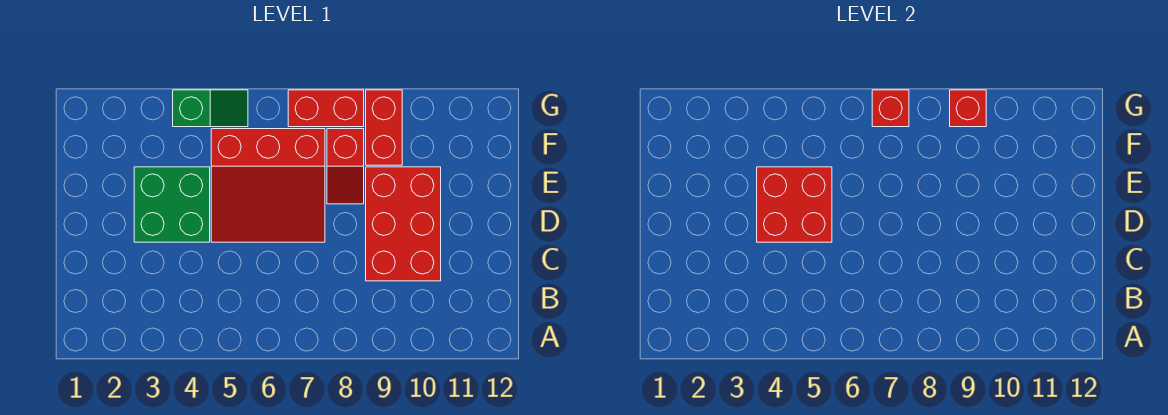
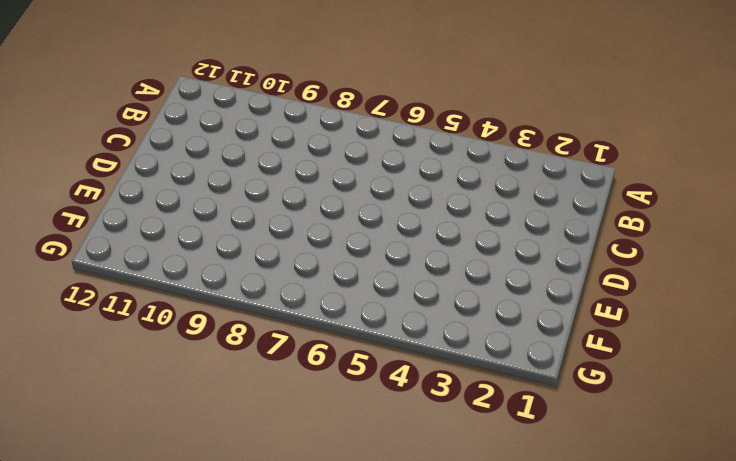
none -> red 2x3 brick [366,167,441,281]
none -> green 2x2 brick [134,167,210,242]

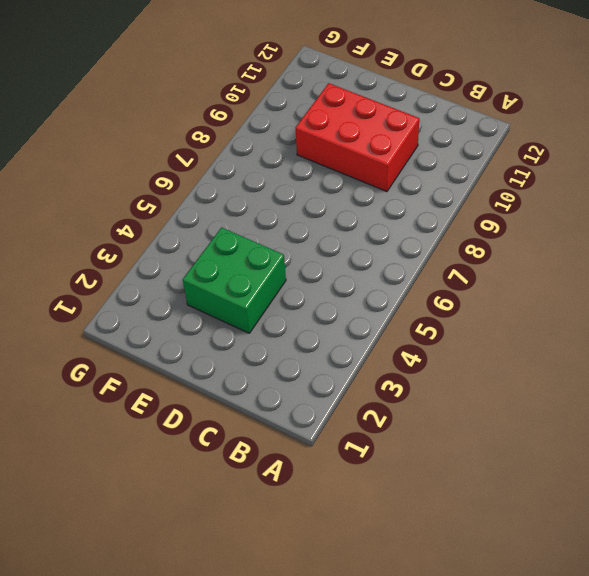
none -> red 3x3 slope [211,129,325,242]
none -> red 1x2 slope [327,129,364,204]

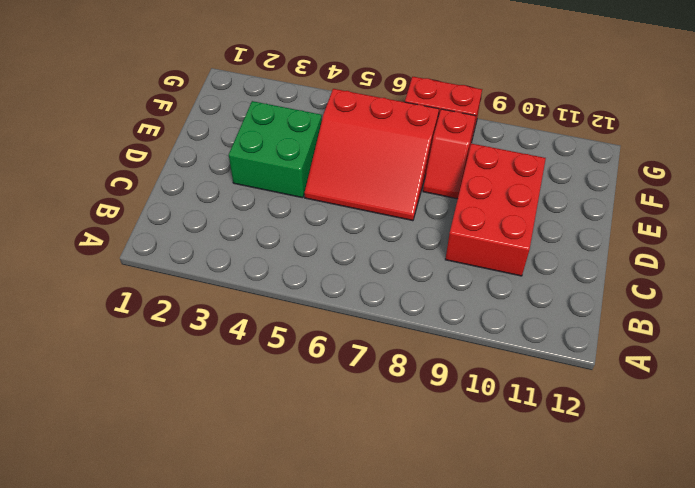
none -> red 1x2 brick [366,90,402,165]
none -> green 1x2 slope [173,90,248,127]

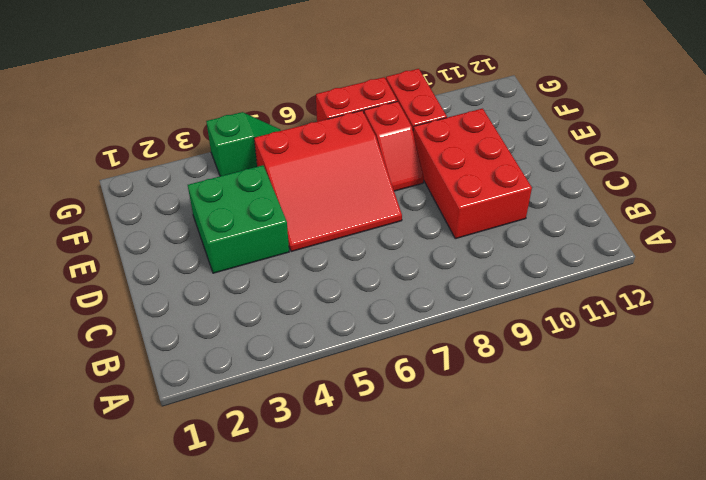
none -> red 2x2 brick [757,167,832,242]
none -> red 1x1 brick [872,90,909,127]

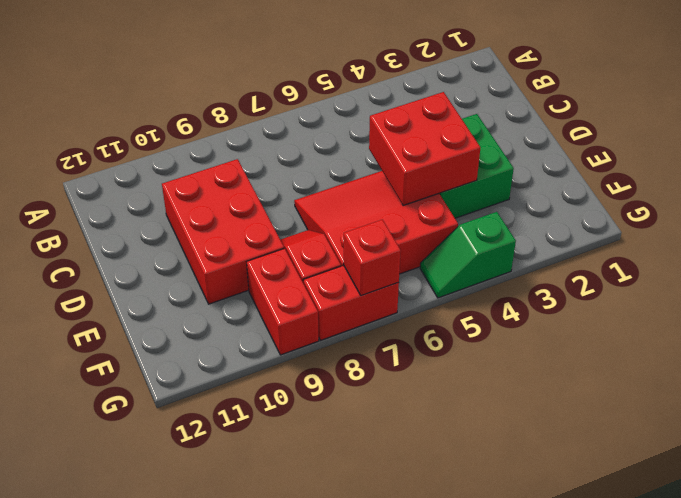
none -> red 1x1 brick [950,90,986,127]

